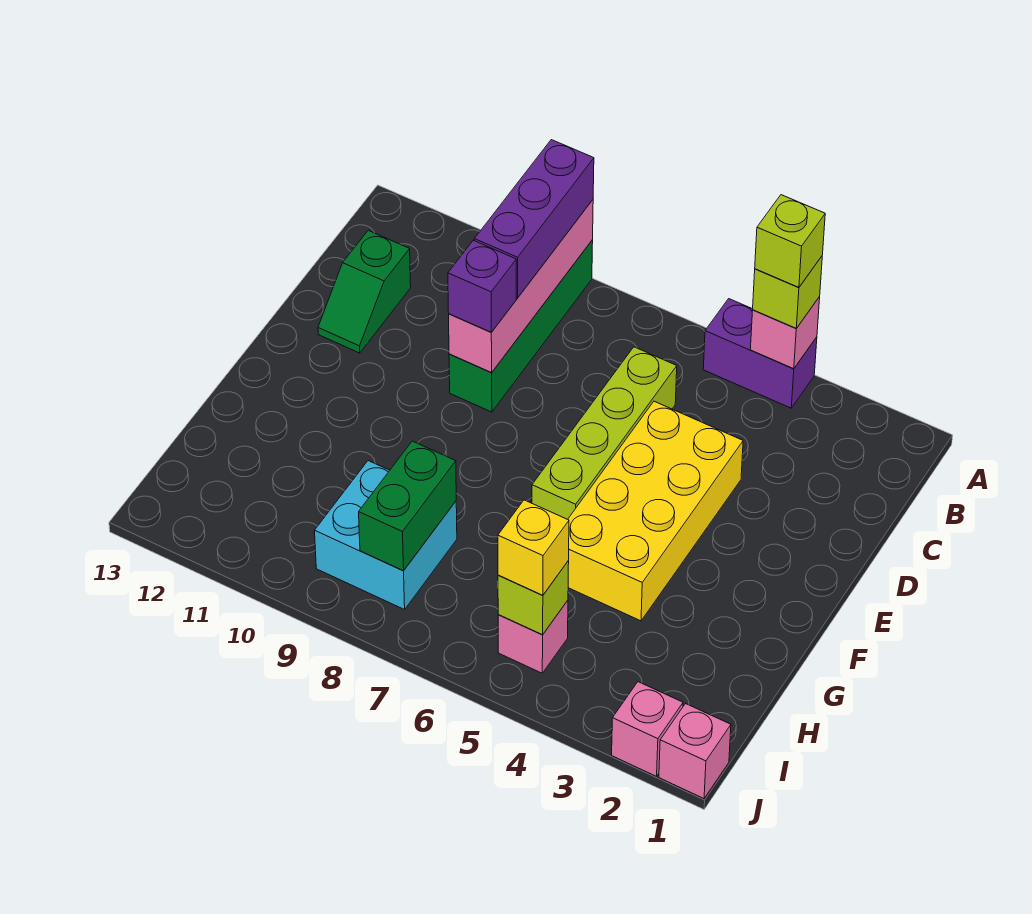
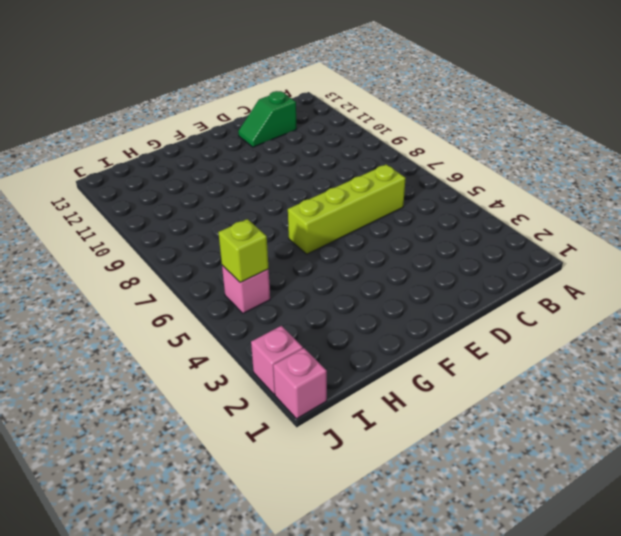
none -> purple 1x2 brick [703,299,817,408]
none -> green 1x4 brick [449,240,593,412]
none -> yellow 2x4 brick [568,401,743,621]

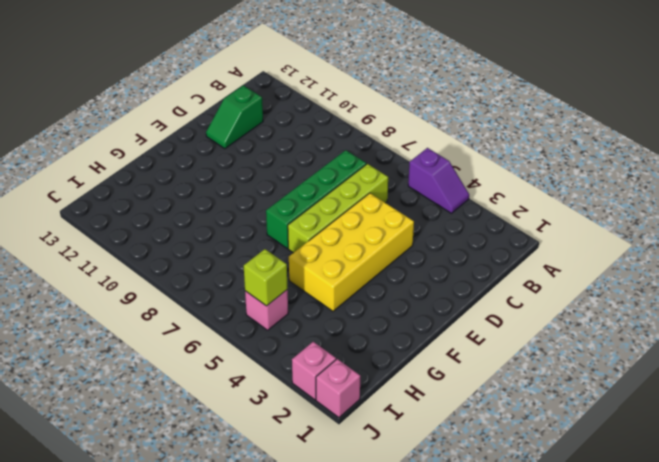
purple 1x2 slope [408,148,469,213] -> purple 1x2 brick [703,299,817,408]
green 1x4 brick [266,150,366,248] -> green 1x4 brick moved to [449,240,593,412]
none -> cyan 2x2 brick [315,461,457,610]
none -> pink 1x1 brick [750,297,820,369]
none -> pink 1x4 brick [449,200,593,373]

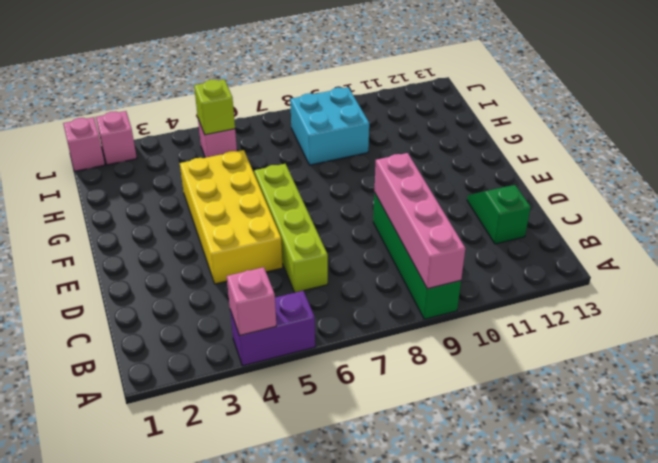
none -> green 1x2 brick [359,441,456,571]
none -> lime 1x1 brick [753,256,822,328]
none -> purple 1x3 brick [474,140,594,298]

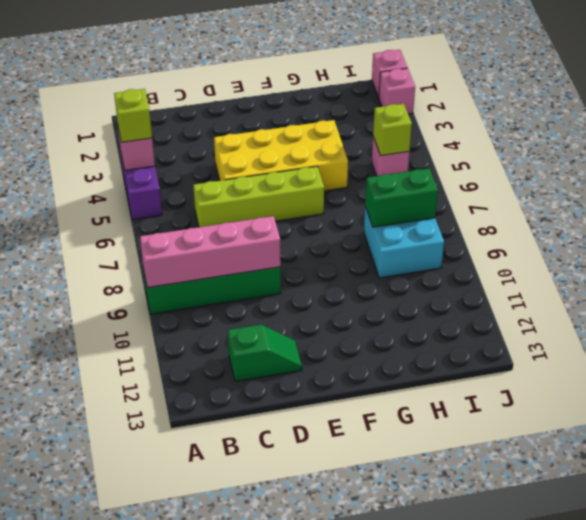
none -> purple 1x3 brick [474,140,594,298]
none -> purple 1x1 brick [448,240,516,332]
none -> yellow 1x1 brick [498,500,569,595]

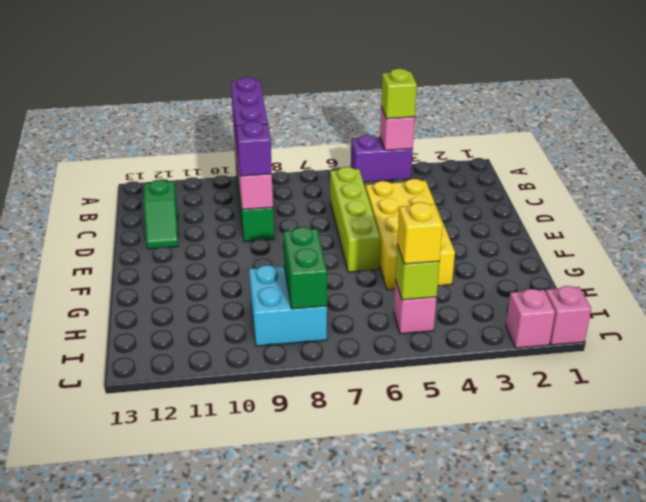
none -> lime 1x1 brick [755,195,825,288]

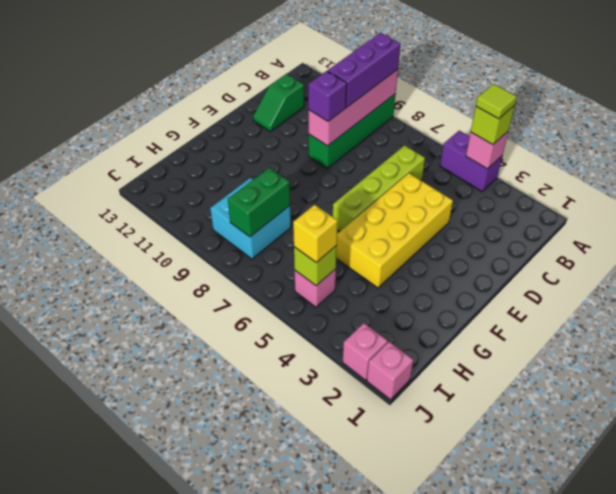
lime 1x1 tile [476,84,517,119] -> lime 1x1 brick [755,195,825,288]

